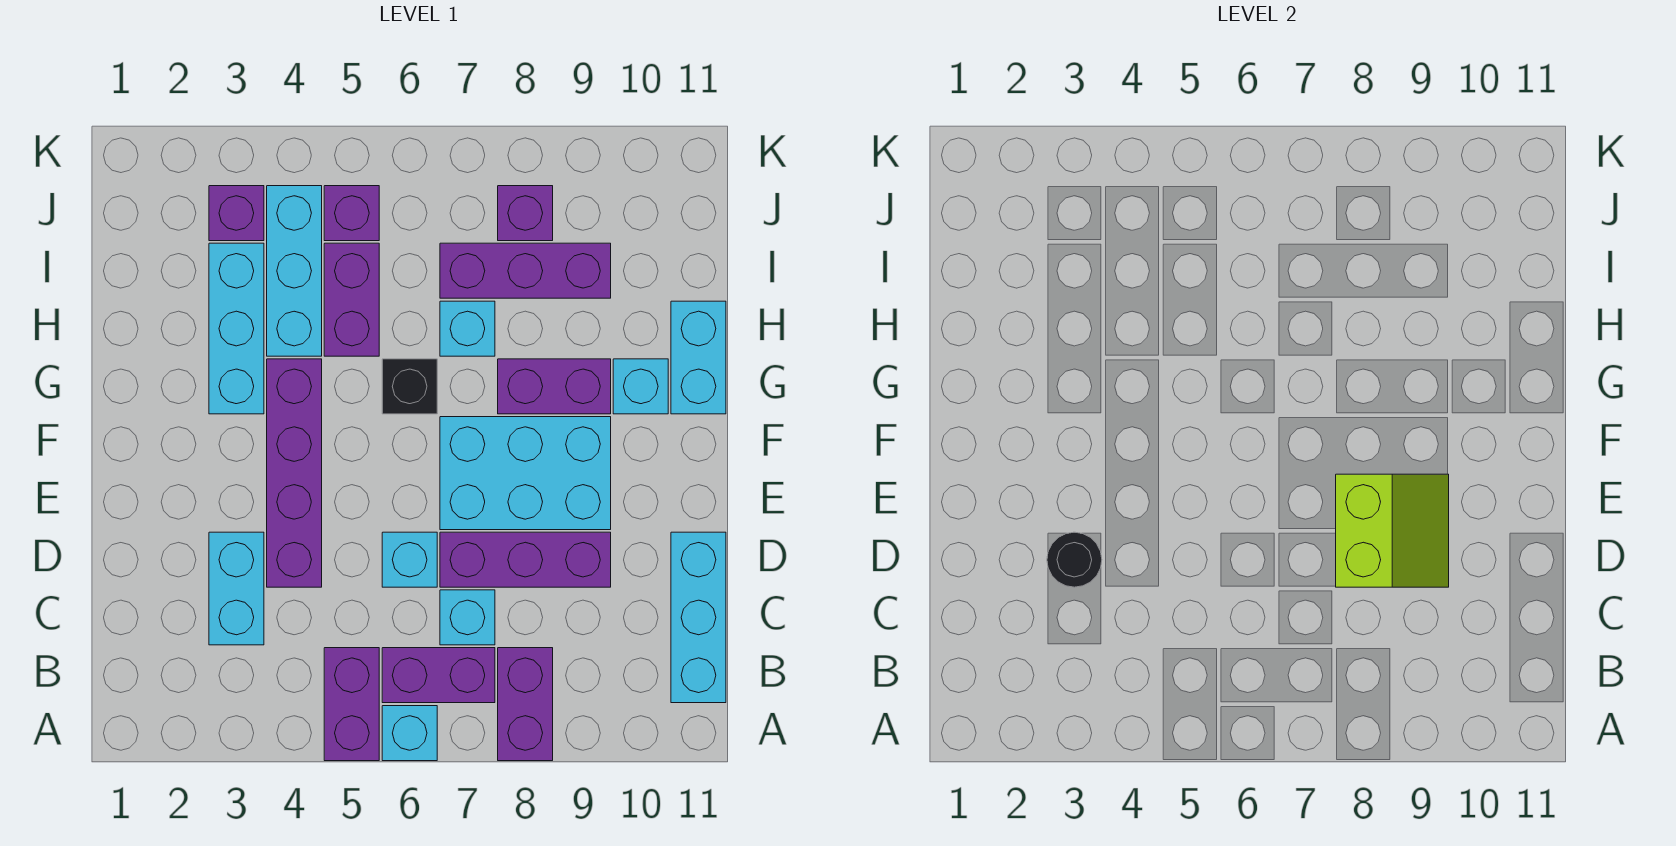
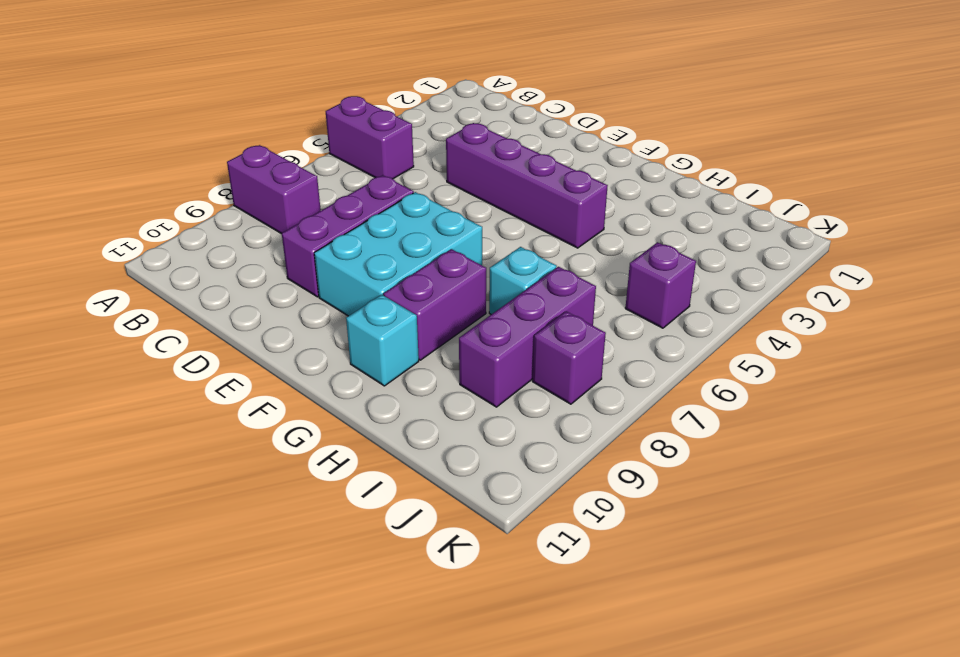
none -> cyan 1x1 brick [382,706,437,761]
none -> purple 1x2 brick [382,648,495,703]
none -> cyan 1x3 brick [671,532,726,703]

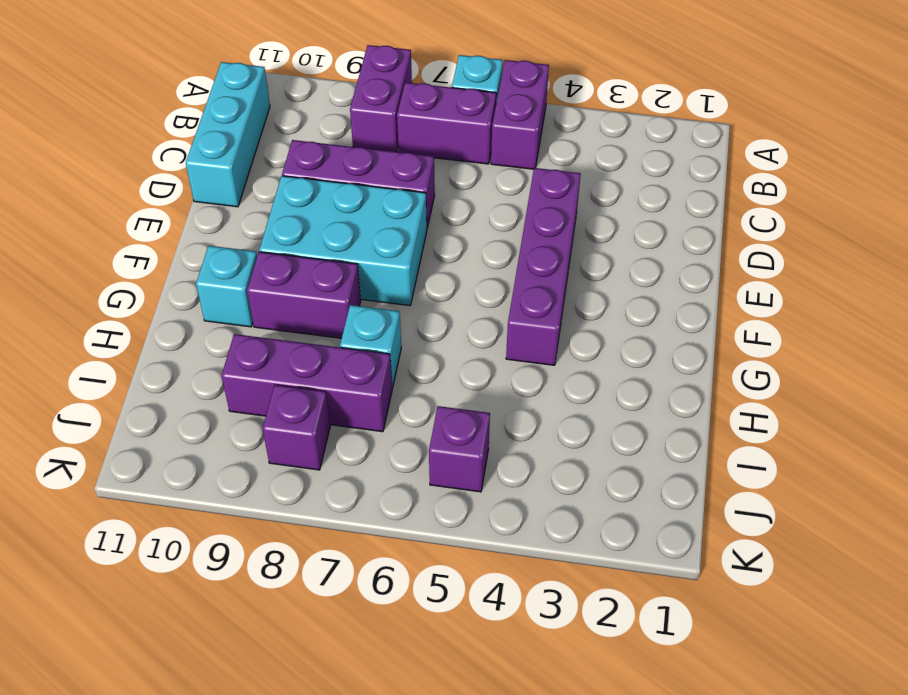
none -> cyan 1x2 brick [209,532,264,645]
none -> cyan 1x1 brick [440,590,495,645]
none -> cyan 1x1 brick [382,532,437,587]

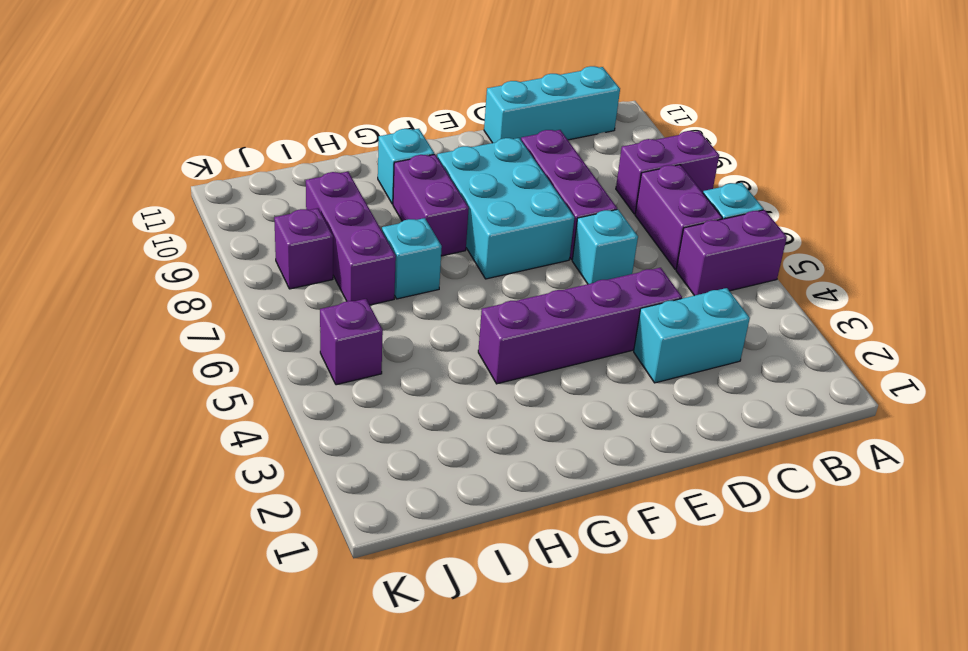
none -> cyan 1x1 brick [440,590,495,645]
none -> cyan 1x3 brick [209,243,264,414]
none -> black 1x1 brick [382,359,437,414]

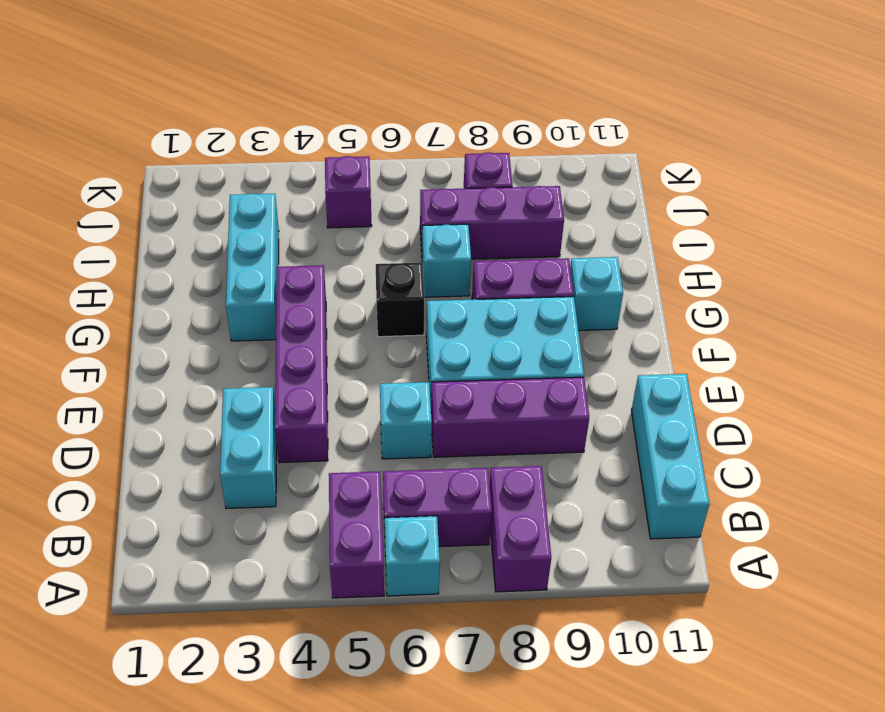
none -> cyan 1x1 brick [440,590,495,645]
none -> cyan 1x2 brick [671,301,726,414]
none -> cyan 1x3 brick [267,186,322,356]

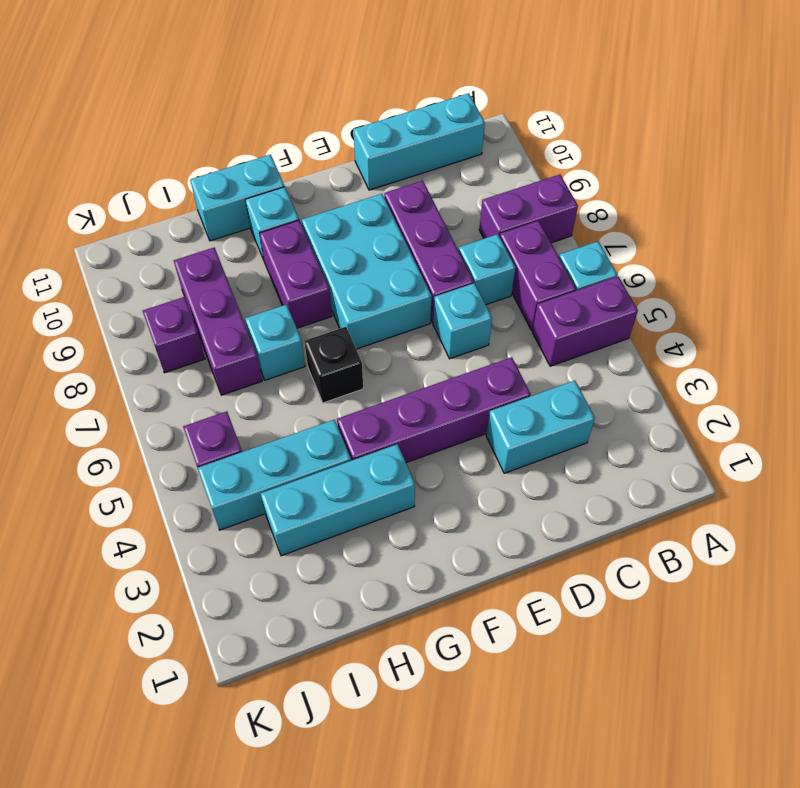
none -> purple 1x2 brick [324,243,379,356]
none -> purple 1x1 brick [209,186,264,241]
none -> black 1x1 round brick [1047,532,1102,587]

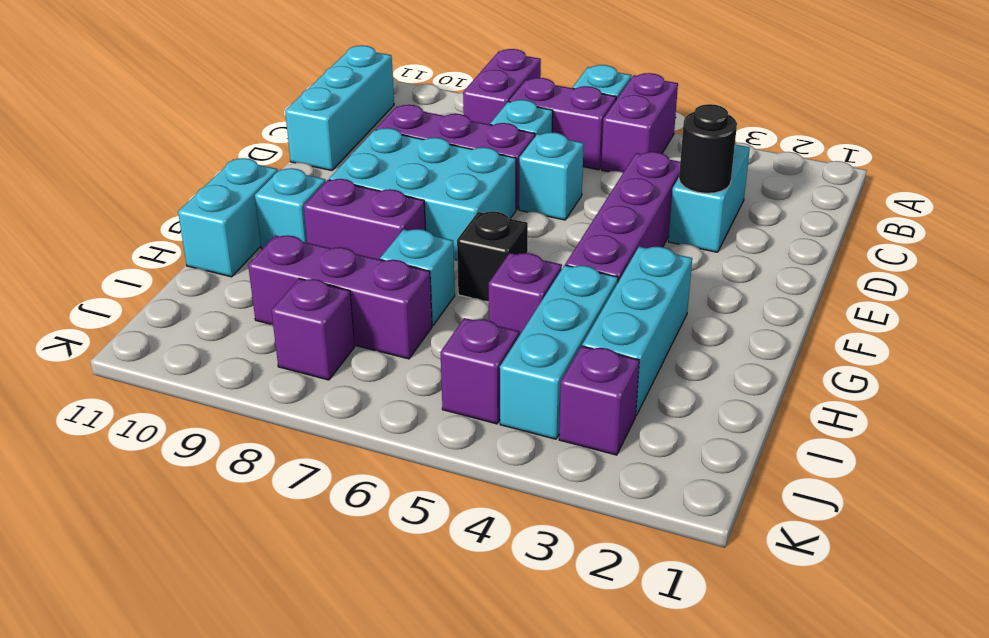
purple 1x1 brick [489,253,562,335] -> purple 1x2 brick [324,243,379,356]
none -> lime 2x2 slope [1336,474,1449,587]

